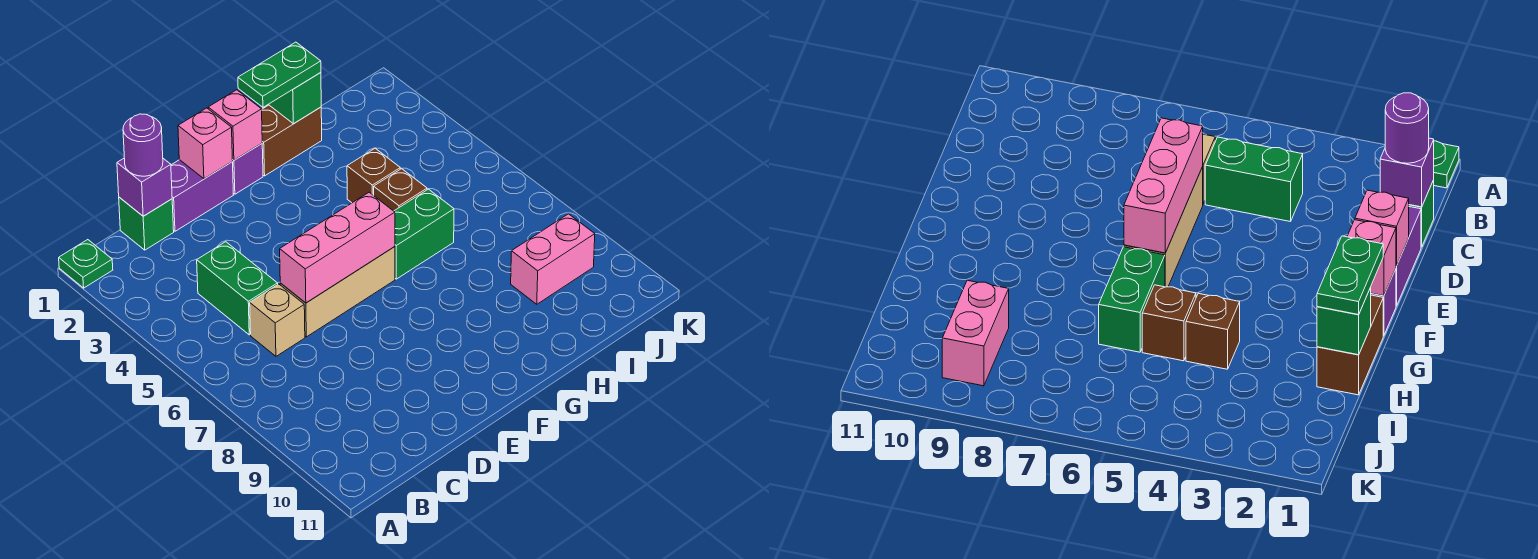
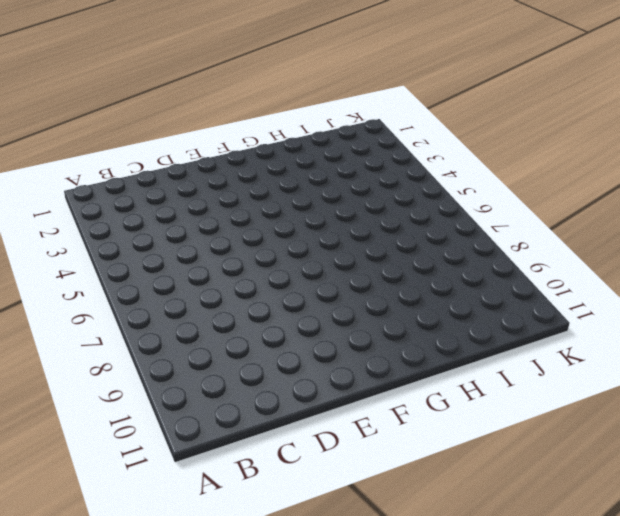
none -> green 1x1 plate [59,240,113,288]
none -> green 1x1 brick [119,197,174,250]
none -> green 1x2 brick [197,242,278,335]

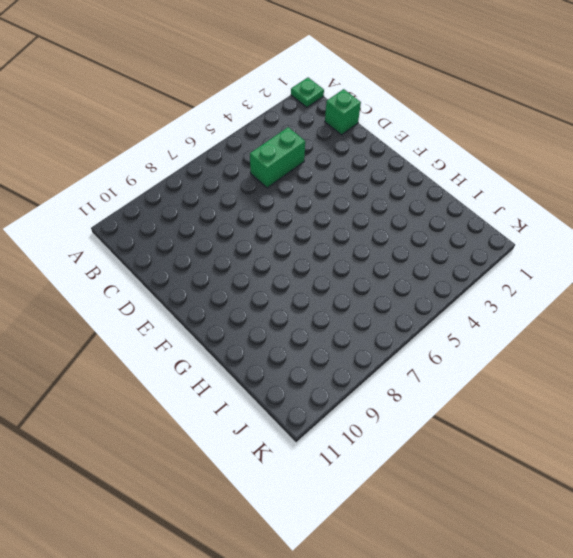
none -> tan 1x1 brick [250,284,305,356]
none -> purple 1x2 brick [171,160,233,231]
none -> tan 1x3 brick [280,247,395,337]

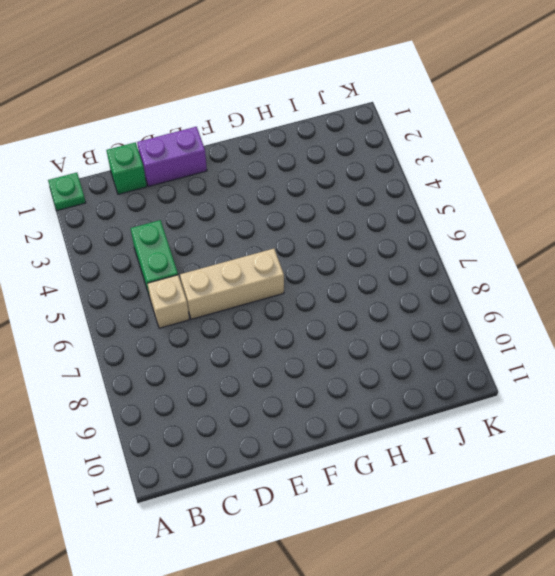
none -> purple 1x1 brick [232,144,263,194]
none -> brown 1x2 brick [262,105,322,176]
none -> green 1x2 brick [394,189,454,279]

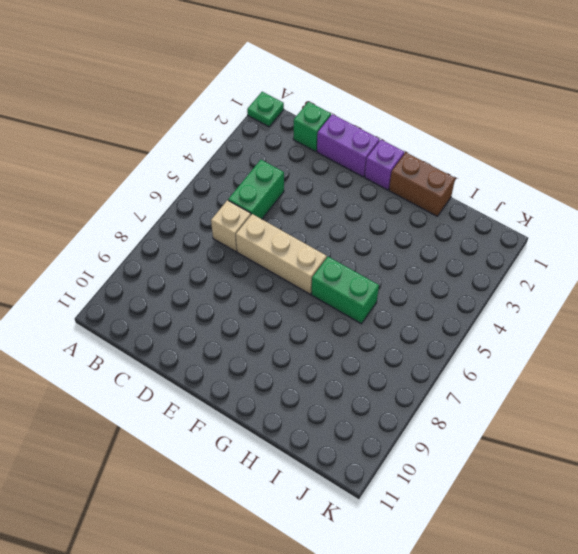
none -> brown 1x1 brick [347,148,400,203]
none -> brown 1x1 brick [374,169,427,211]
none -> pink 1x2 brick [511,214,595,304]

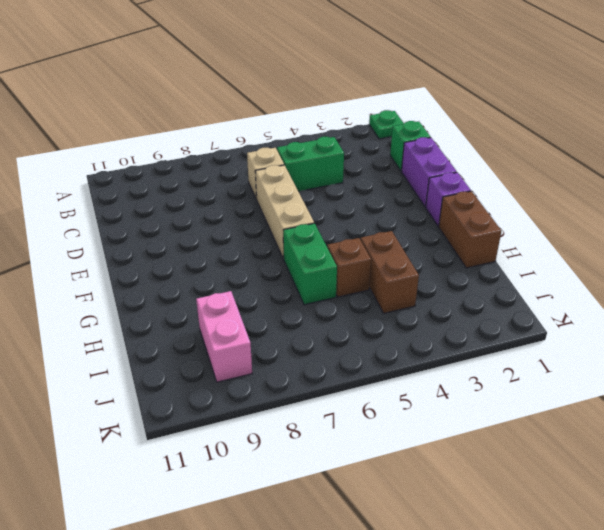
brown 1x2 brick [361,231,419,313] -> brown 1x1 brick [347,148,400,203]
none -> purple 1x1 brick [117,158,172,216]
none -> pink 1x3 brick [280,192,395,303]
none -> pink 1x1 brick [178,108,233,179]

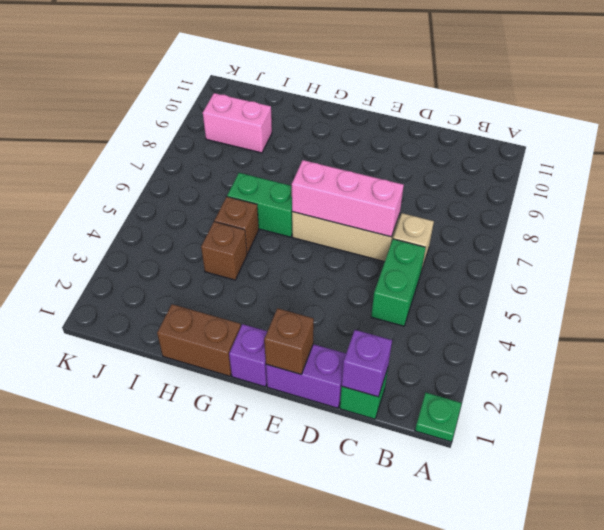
brown 1x1 brick [264,308,314,374] -> pink 1x1 brick [178,108,233,179]
none -> pink 1x1 brick [208,90,262,160]
none -> green 1x1 brick [269,73,321,124]
none -> purple 1x1 round brick [123,114,163,176]

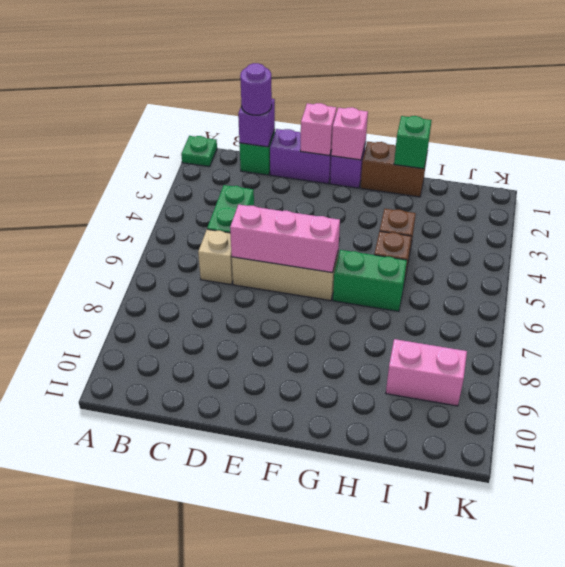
none -> green 1x2 plate [238,42,321,107]

